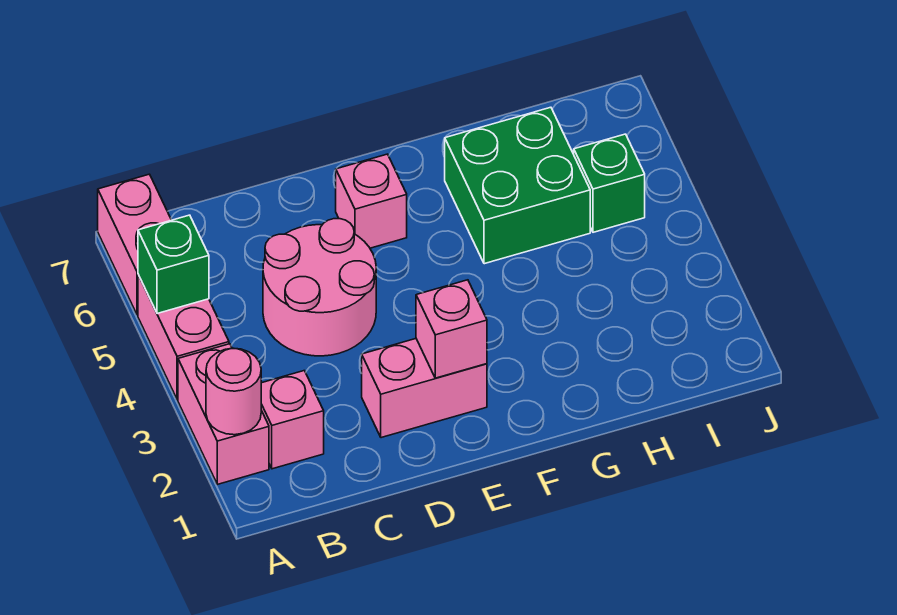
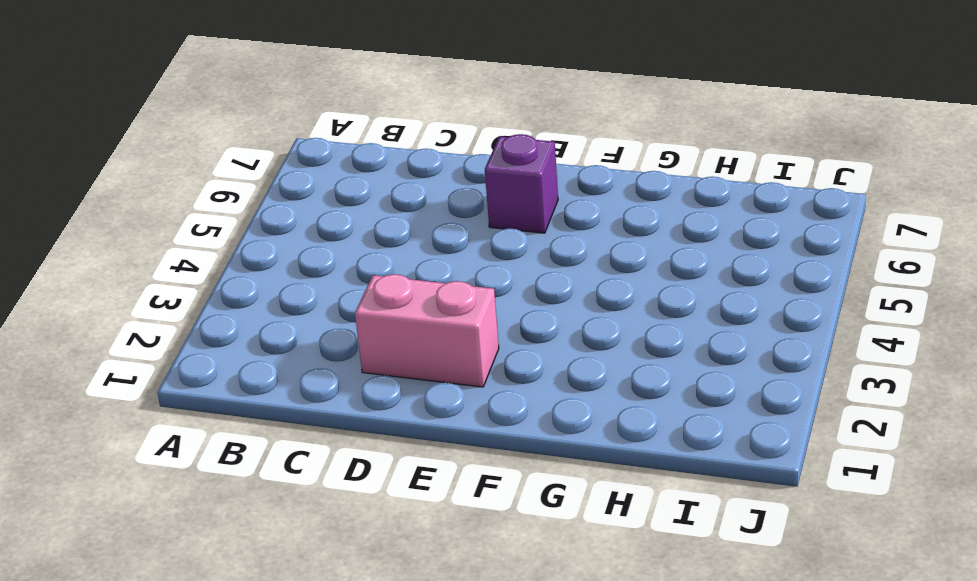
purple 1x1 brick [485,134,558,233] -> pink 1x1 brick [336,154,407,248]
none -> pink 1x2 brick [178,344,269,484]
none -> pink 1x2 brick [138,275,229,400]
none -> pink 1x2 brick [98,174,171,315]

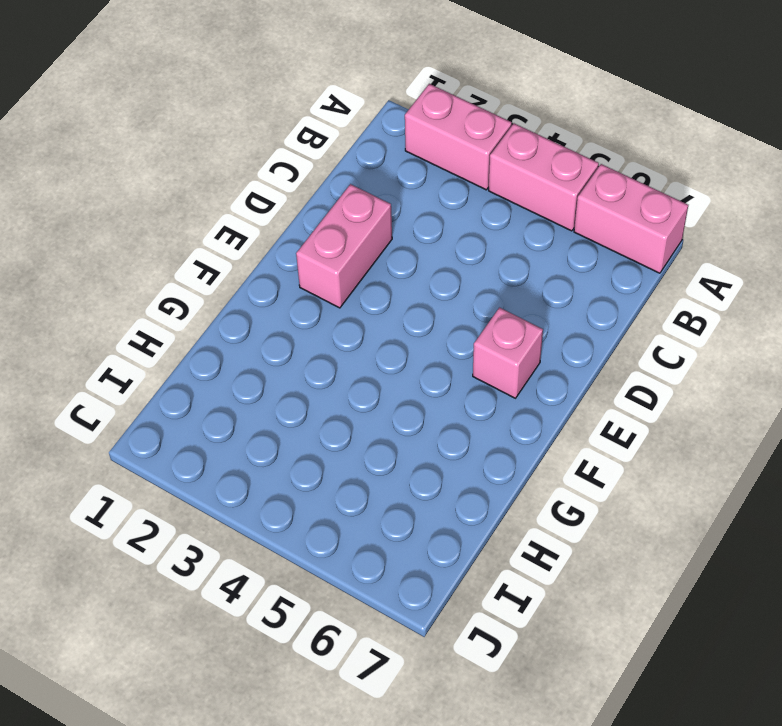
none -> pink 1x1 brick [261,371,324,469]
none -> pink 2x2 round brick [263,219,376,356]
none -> green 2x2 brick [445,107,590,264]

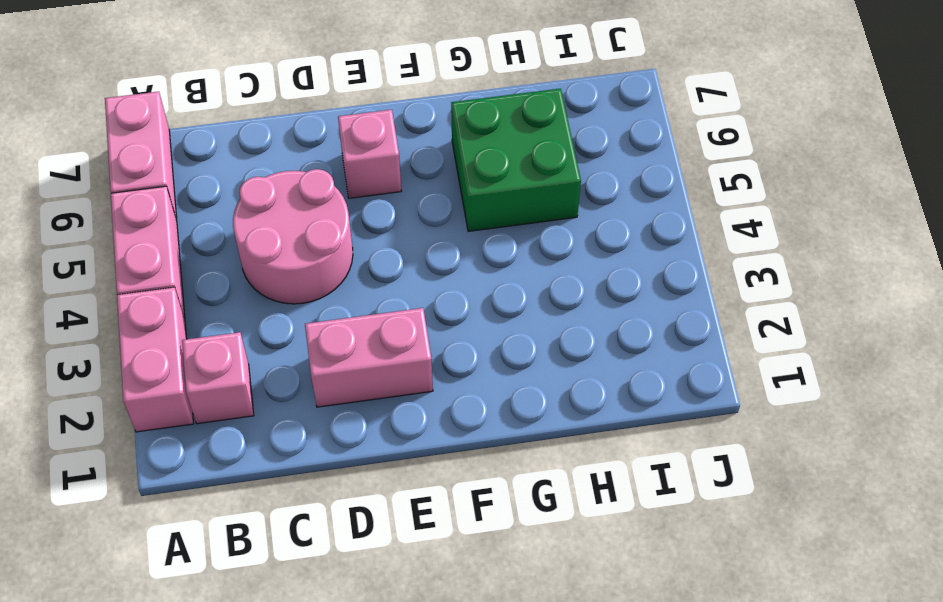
none -> green 1x1 brick [574,134,645,232]
none -> pink 1x1 round brick [206,348,261,435]
none -> green 1x1 brick [138,215,209,314]

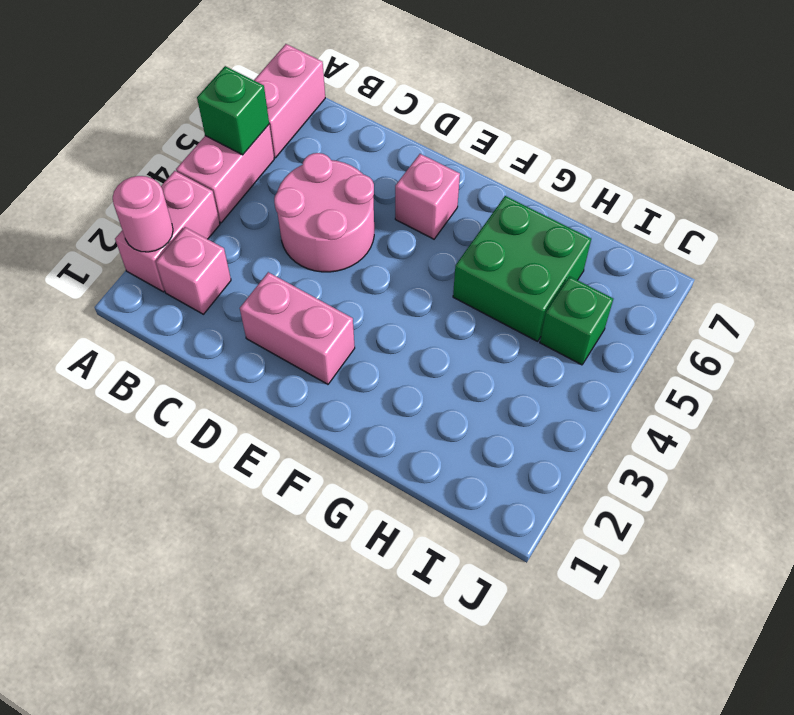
none -> pink 1x1 brick [416,280,487,378]

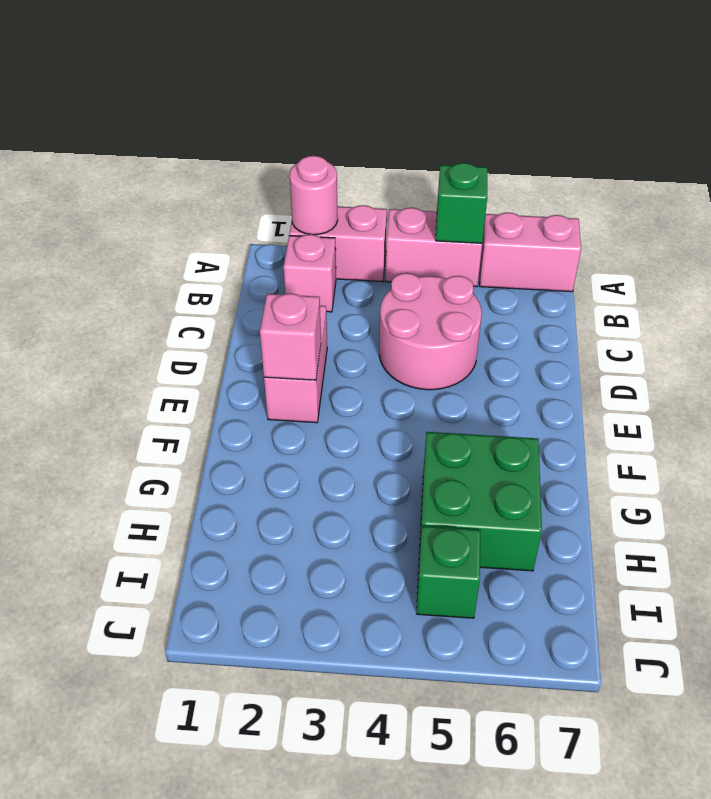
none -> pink 1x1 brick [336,154,407,248]

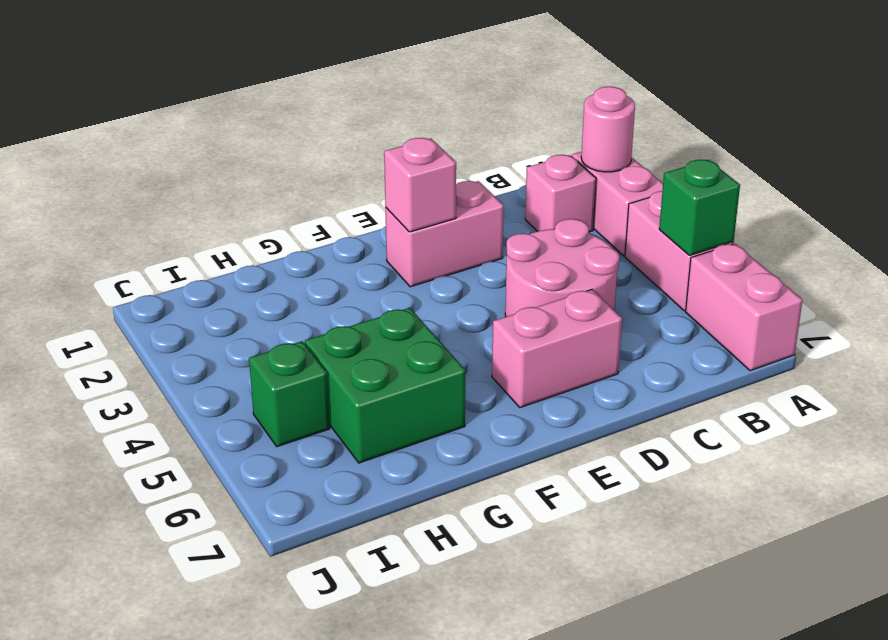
pink 1x2 brick [492,289,622,408] -> pink 1x1 brick [336,154,407,248]

